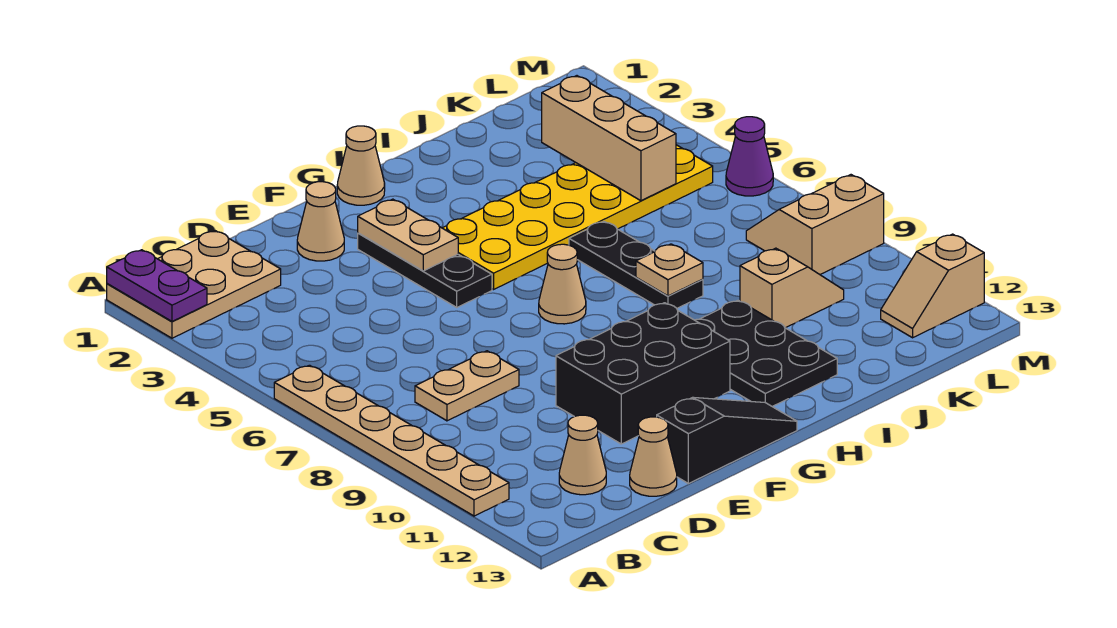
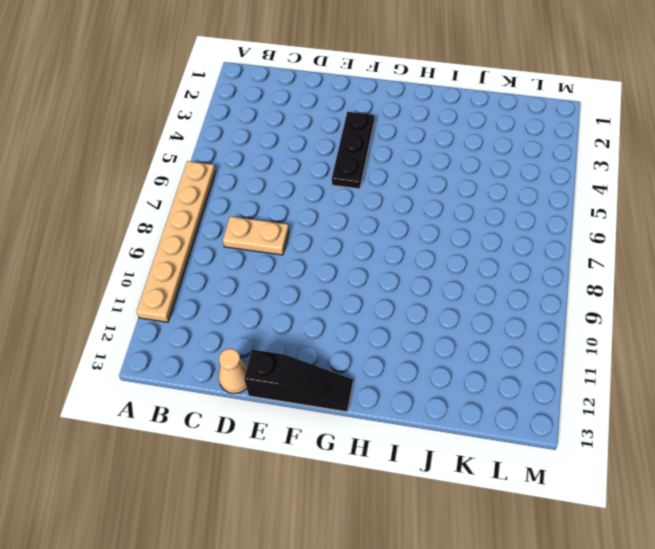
none -> tan 2x3 plate [107,231,281,338]
none -> tan 1x1 cone [559,415,606,495]
none -> tan 1x1 cone [297,182,344,261]

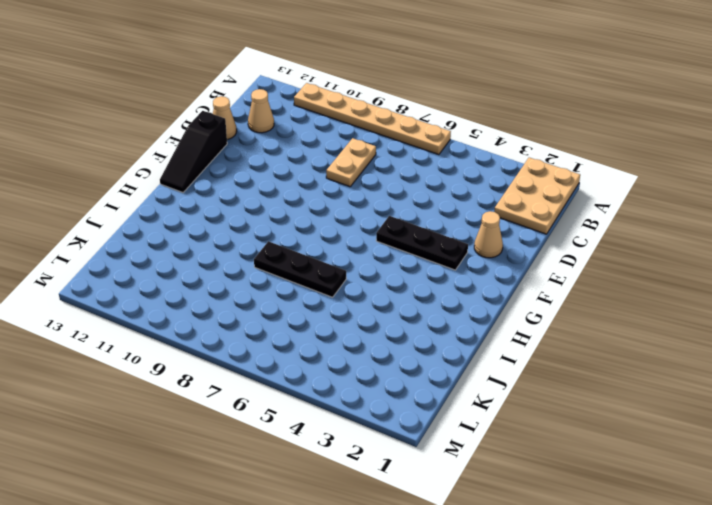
none -> black 2x3 brick [556,303,730,444]
none -> tan 1x1 cone [337,126,385,205]
none -> yellow 2x6 plate [443,145,713,289]

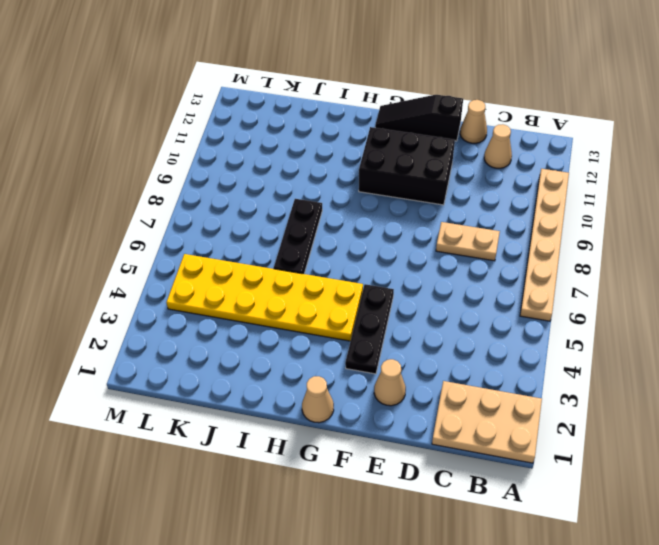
none -> tan 1x1 cone [539,244,586,324]
none -> black 2x3 plate [695,300,837,407]
none -> tan 1x2 slope [740,248,844,328]

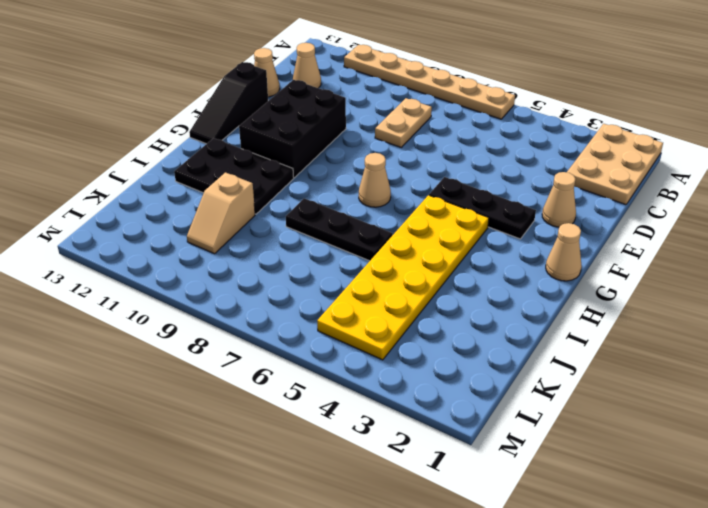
none -> tan 2x2 slope [746,175,884,274]
none -> tan 1x2 slope [881,234,984,338]
none -> purple 1x1 cone [726,117,773,196]

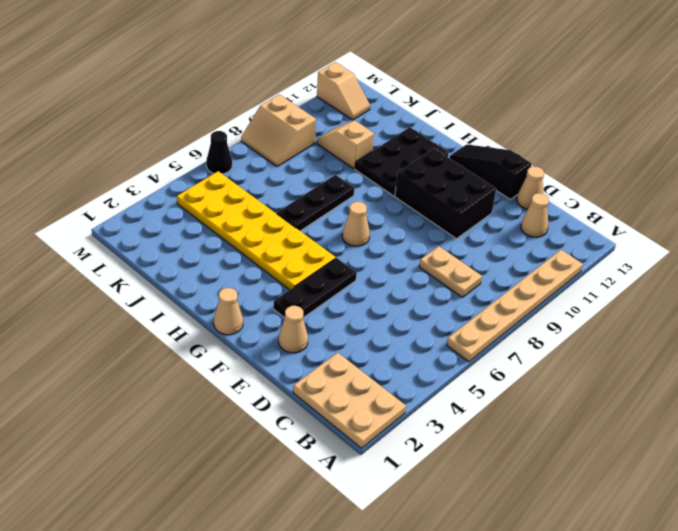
black 1x1 cone [206,131,232,174] -> purple 1x1 cone [726,117,773,196]
none -> purple 1x2 plate [107,250,207,321]
none -> tan 1x2 plate [358,199,458,271]
none -> tan 1x1 plate [636,244,703,296]

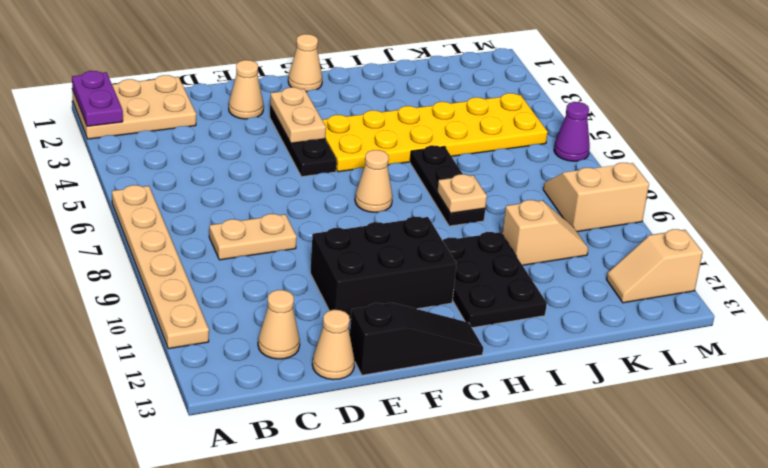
none -> tan 1x3 brick [542,76,676,201]

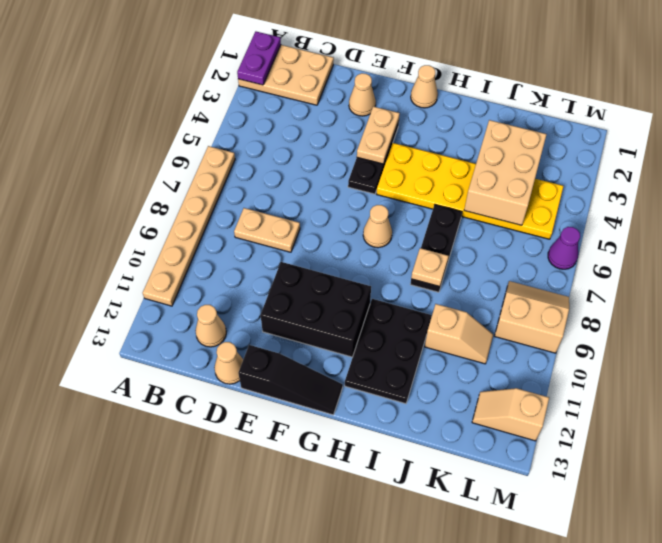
tan 2x3 brick [464,120,547,225] -> tan 1x3 brick [542,76,676,201]

